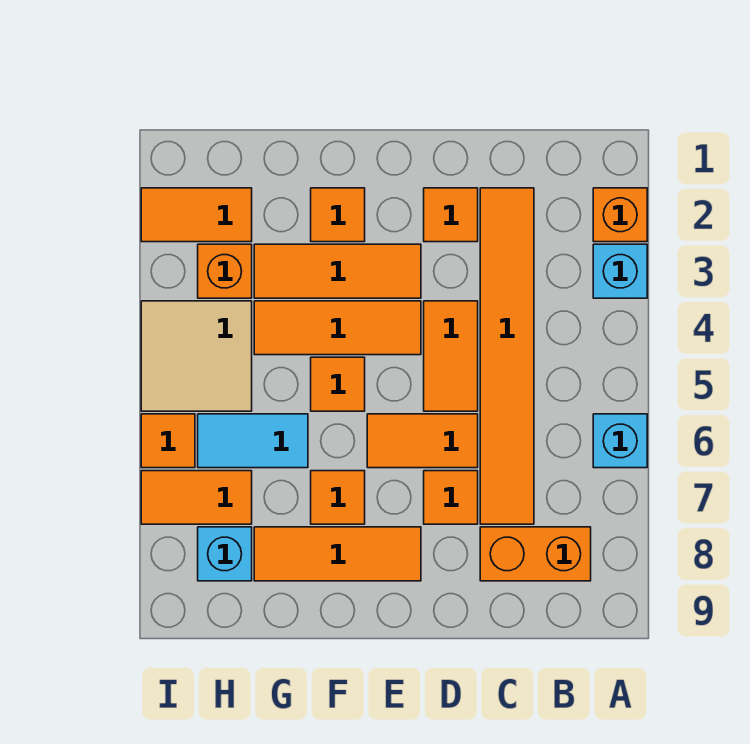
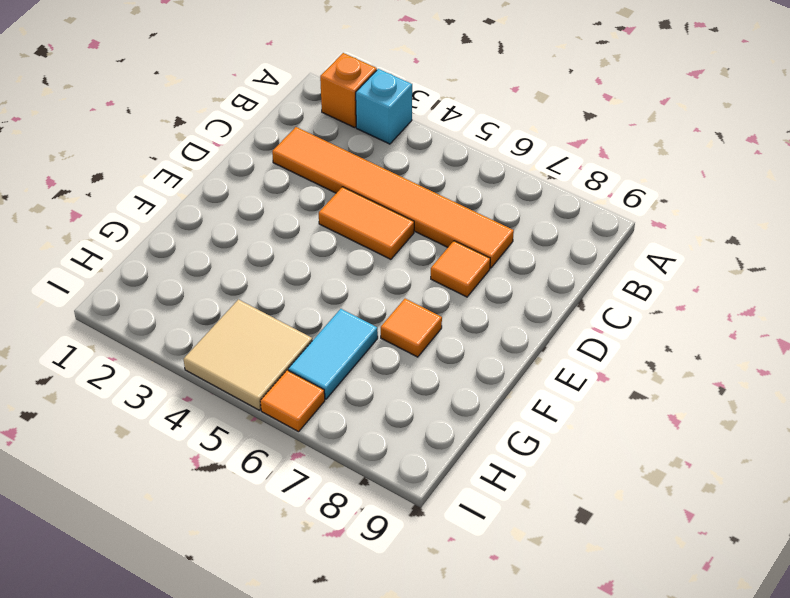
none -> cyan 1x1 brick [593,414,647,468]
none -> orange 1x2 brick [480,527,591,581]
none -> orange 1x1 tile [424,188,478,242]

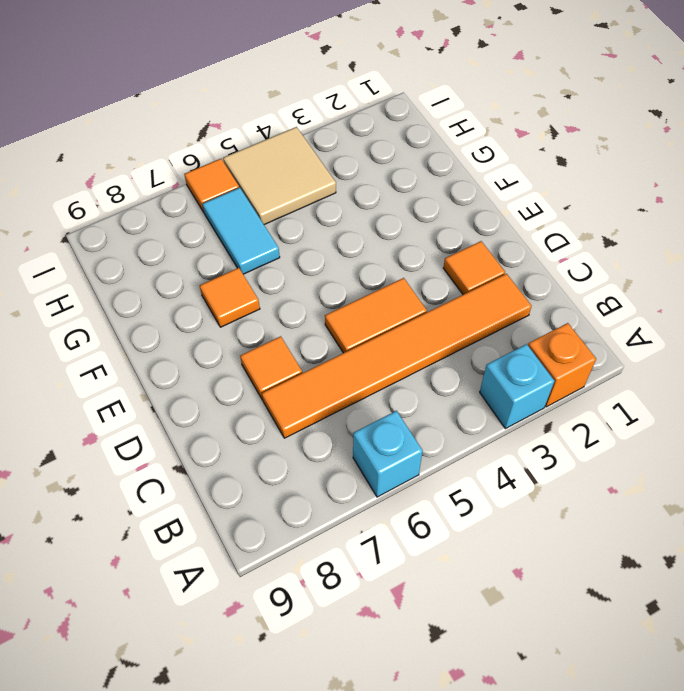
none -> orange 1x2 brick [480,527,591,581]
none -> orange 1x2 tile [367,414,478,468]
none -> orange 1x3 tile [254,244,421,298]

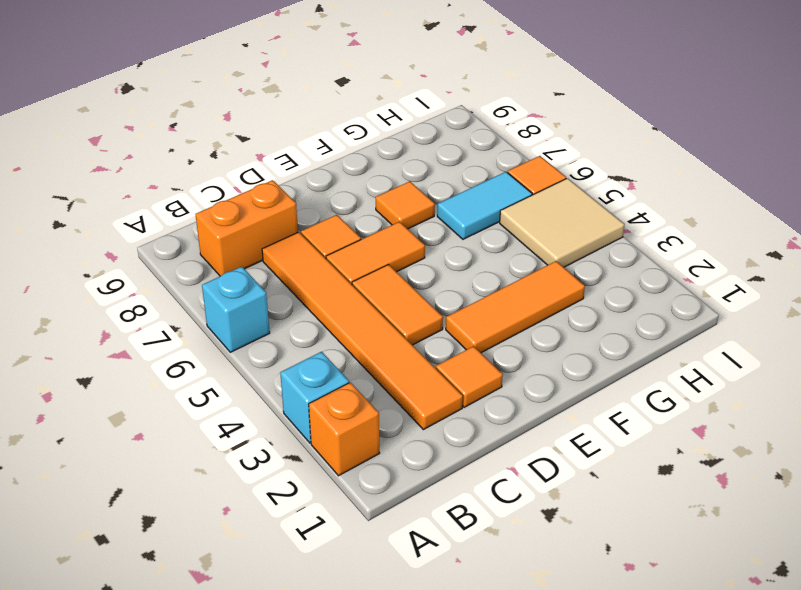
none -> orange 1x3 tile [254,301,421,355]
none -> orange 1x3 tile [254,527,421,581]
none -> orange 1x1 tile [311,188,365,242]

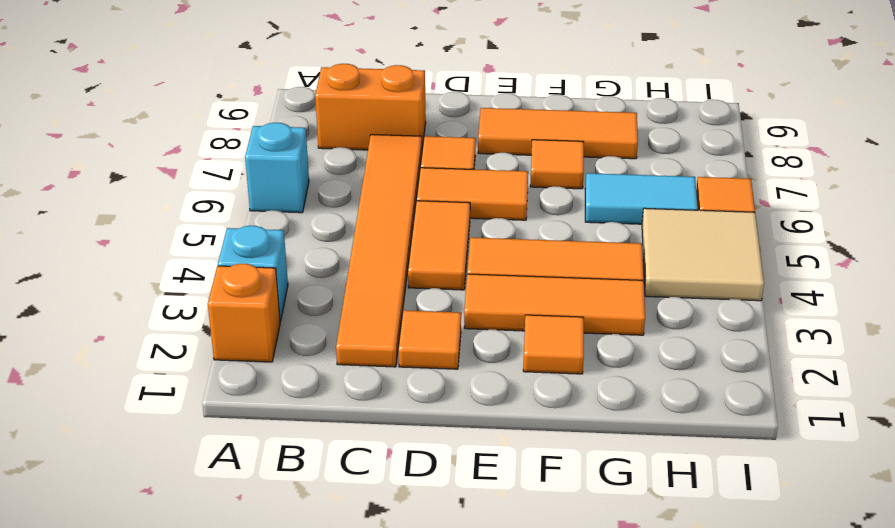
none -> orange 1x1 tile [311,357,365,411]
none -> orange 1x2 tile [141,188,252,242]
none -> orange 1x1 brick [198,244,252,298]

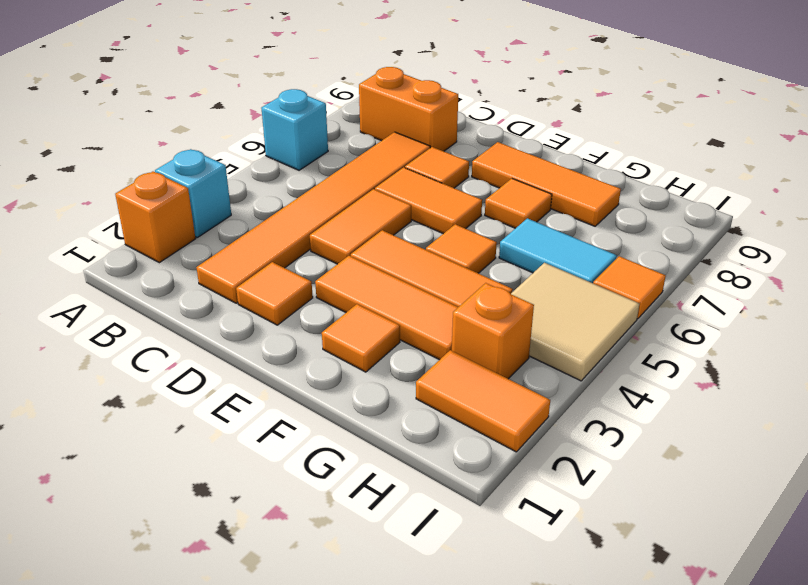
none -> orange 1x2 tile [141,471,252,524]
none -> cyan 1x1 brick [198,527,252,581]

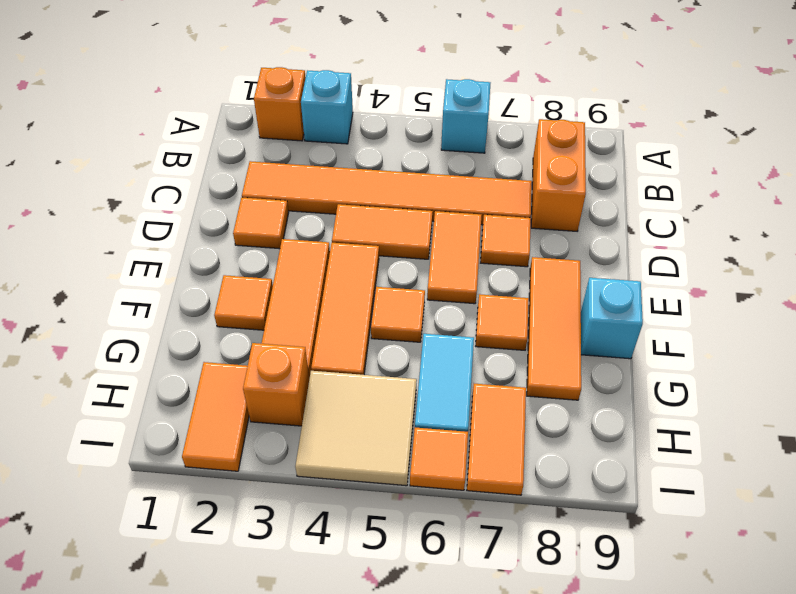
cyan 1x1 brick [581,278,643,359] -> cyan 1x1 brick moved to [198,527,252,581]

